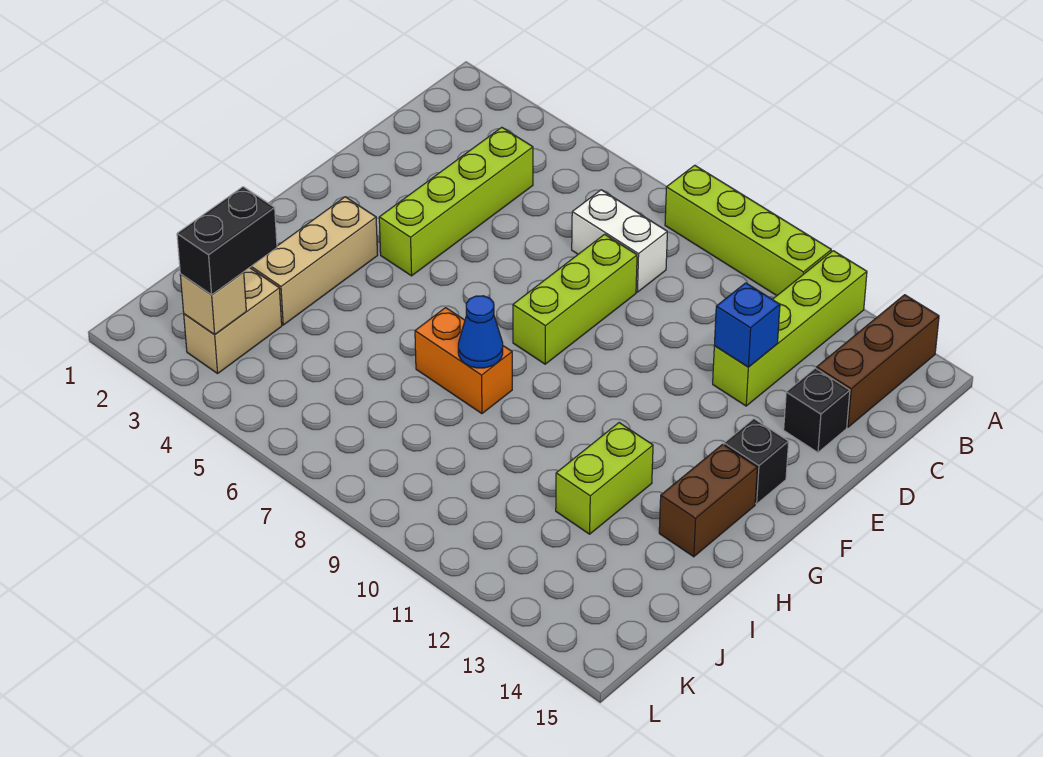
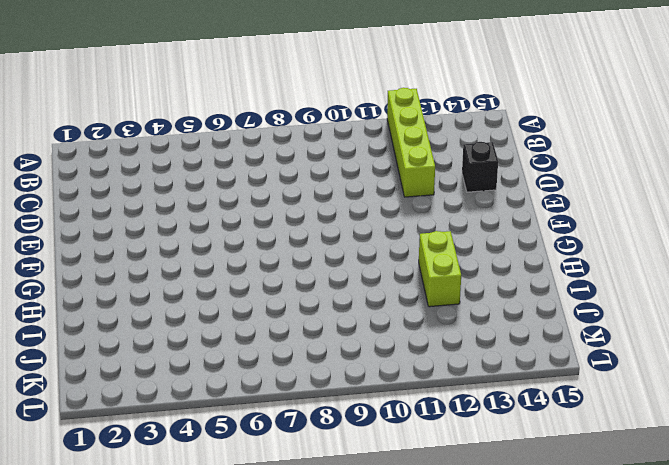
none -> lime 1x4 brick [665,165,831,295]
none -> brown 1x3 brick [817,295,939,427]
none -> lime 1x4 brick [379,127,533,276]

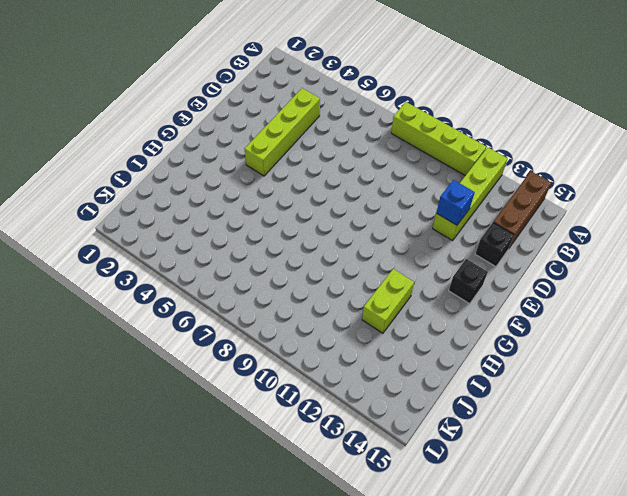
none -> white 1x2 brick [572,190,667,292]
none -> lime 1x3 brick [513,234,637,364]
none -> tan 1x3 brick [250,197,378,325]

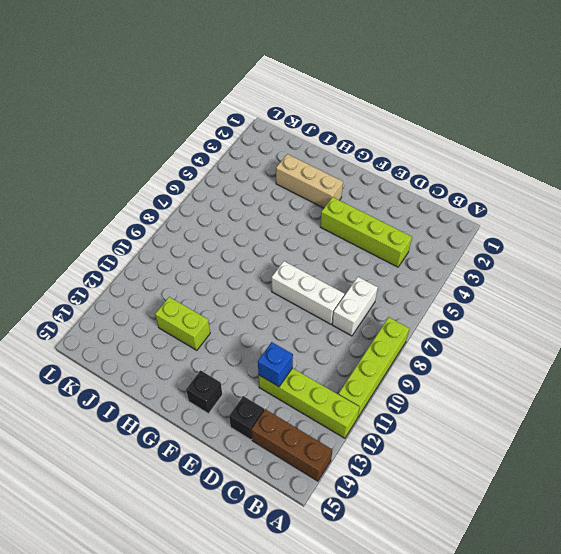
white 1x3 brick [271,261,344,324] -> lime 1x3 brick [513,234,637,364]
none -> brown 1x2 brick [659,444,757,557]
none -> orange 1x2 brick [415,308,512,414]
none -> tan 1x2 brick [184,268,282,373]

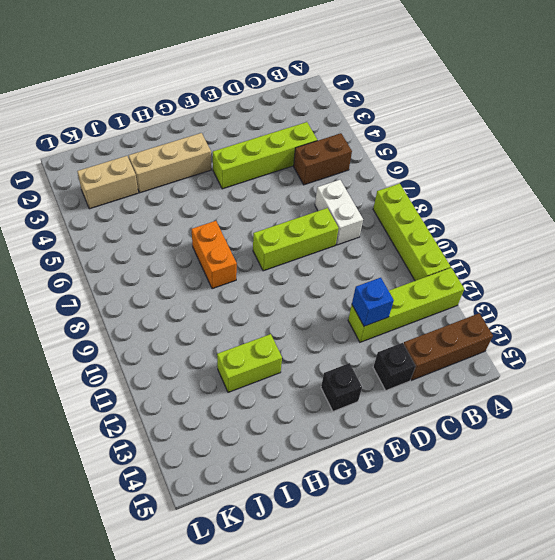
brown 1x2 brick [294,133,352,185] -> brown 1x2 brick moved to [659,444,757,557]
none -> blue 1x1 cone [458,296,503,368]
none -> tan 1x1 brick [180,272,246,335]
none -> black 1x2 brick [177,187,277,295]

